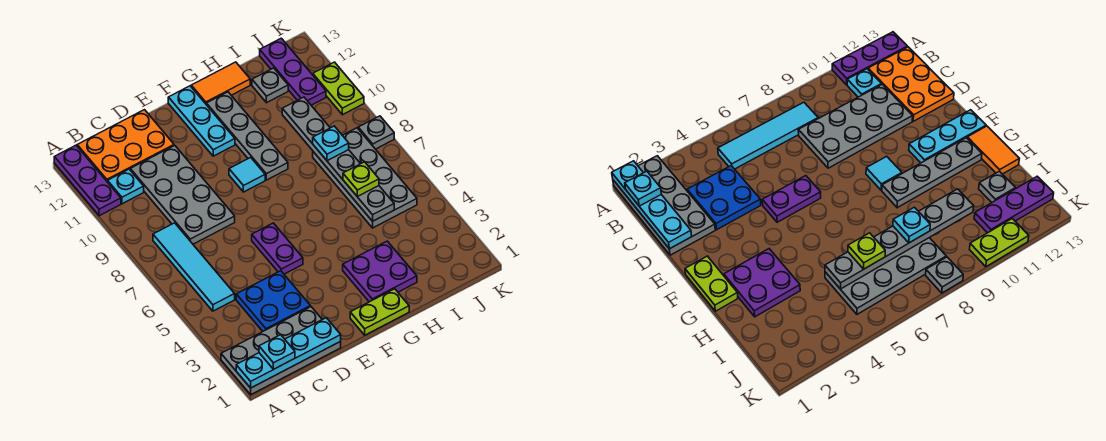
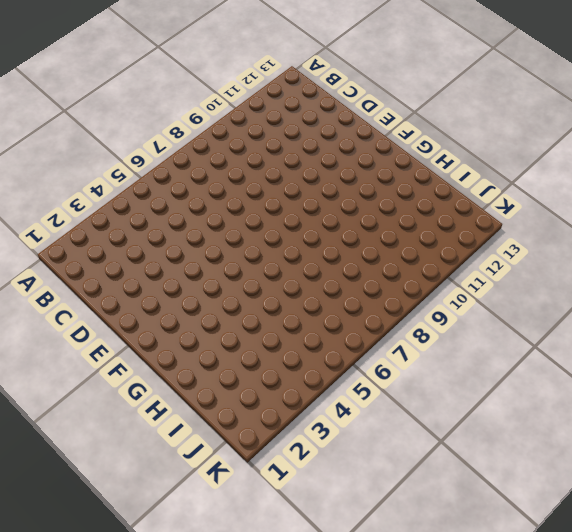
none -> grey 2x4 plate [221,307,341,395]
none -> purple 1x3 plate [54,145,121,216]
none -> cyan 1x4 tile [153,223,235,311]

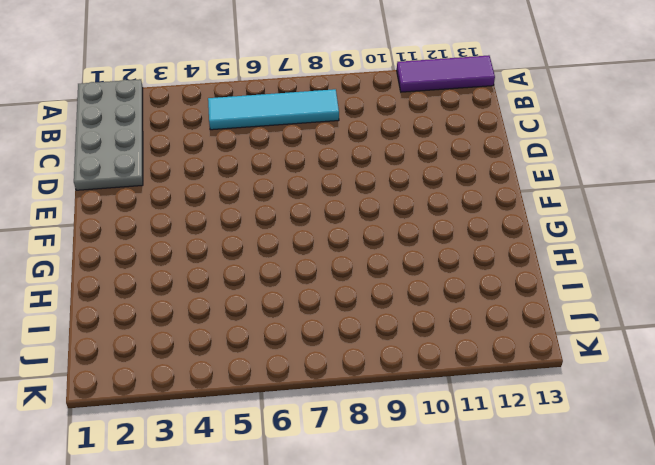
purple 1x3 tile [397,55,495,92] -> purple 1x3 plate [54,145,121,216]
none -> cyan 1x1 plate [108,169,144,204]
none -> orange 2x3 plate [77,110,174,182]
none -> blue 2x2 plate [236,271,310,331]

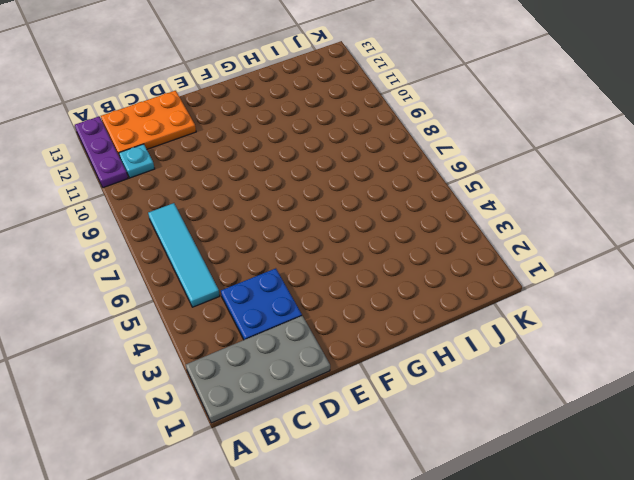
none -> grey 2x4 plate [130,145,235,244]
none -> purple 1x2 plate [252,223,303,274]
none -> lime 1x2 plate [350,289,409,335]

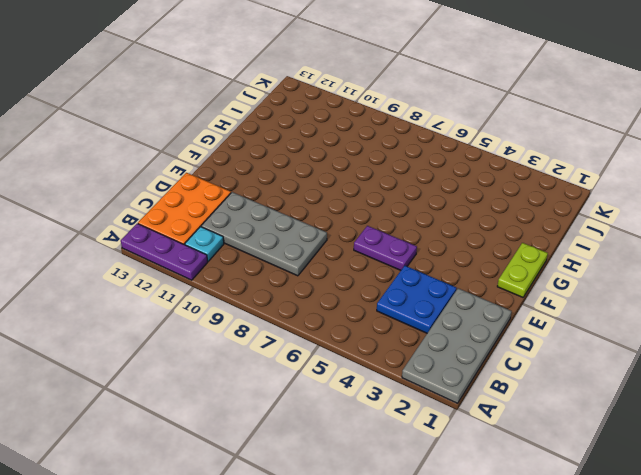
none -> cyan 1x4 tile [153,223,235,311]
none -> cyan 1x1 tile [229,157,265,192]
none -> cyan 1x3 plate [168,86,235,156]

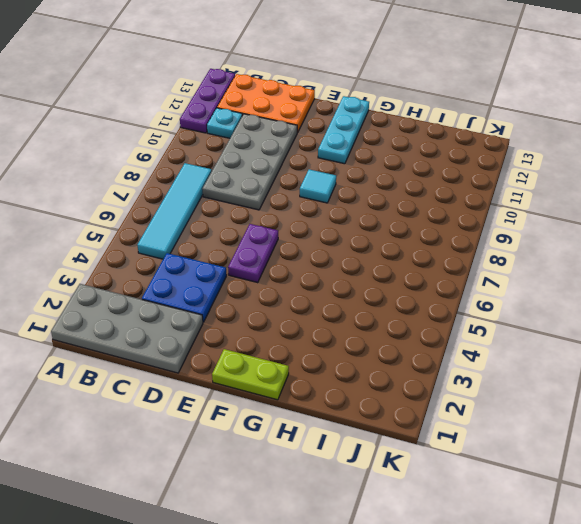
none -> purple 2x2 plate [343,241,417,302]
none -> grey 1x4 plate [206,92,288,180]
none -> orange 1x2 tile [191,62,250,104]

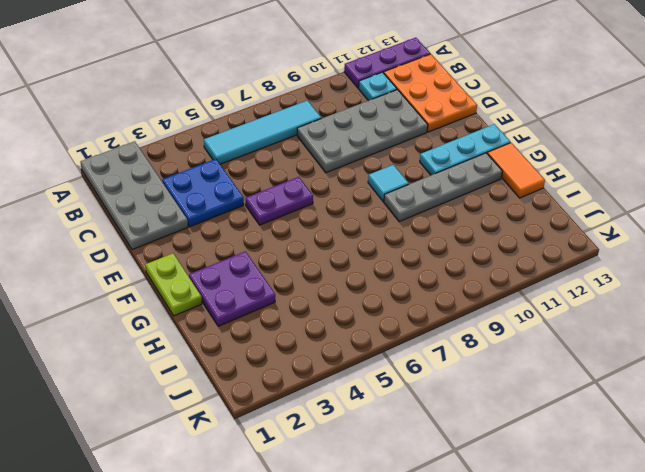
none -> grey 2x4 plate [313,128,417,228]
none -> grey 1x1 plate [252,68,288,103]
none -> purple 1x3 plate [260,38,326,105]

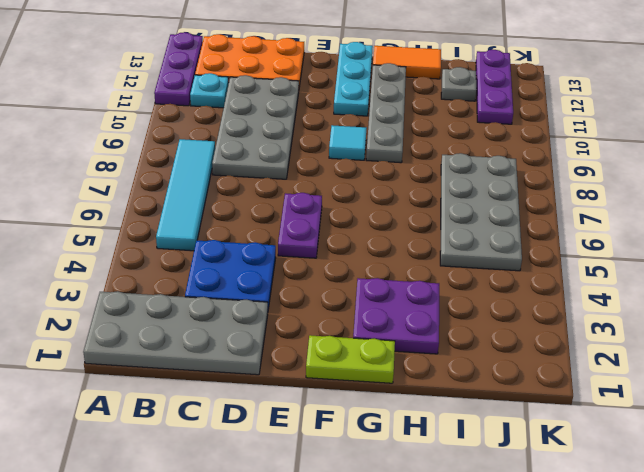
none -> grey 1x1 plate [358,116,394,149]
none -> lime 1x2 plate [313,62,364,115]
none -> cyan 1x4 plate [236,318,341,388]

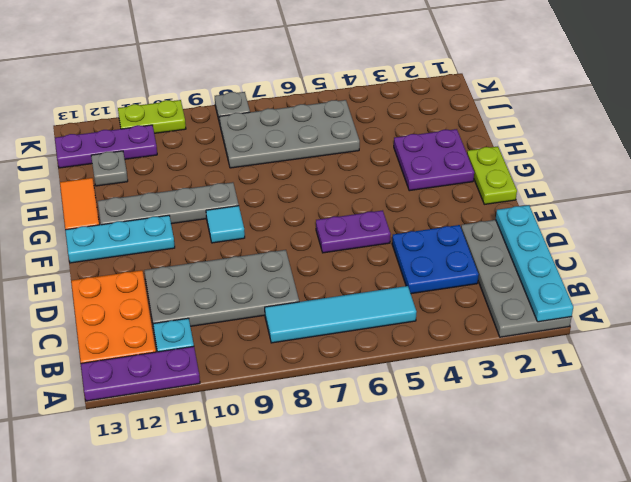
none -> grey 1x6 plate [282,97,394,221]
none -> cyan 1x1 plate [259,335,295,369]
none -> lime 1x1 plate [343,162,379,196]

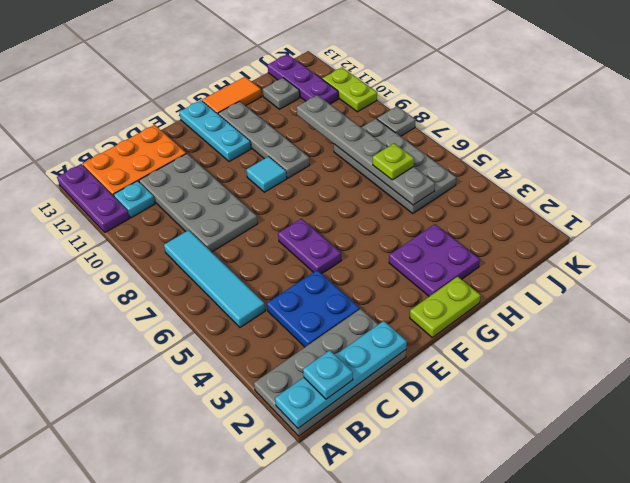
none -> cyan 1x1 plate [313,126,349,161]

